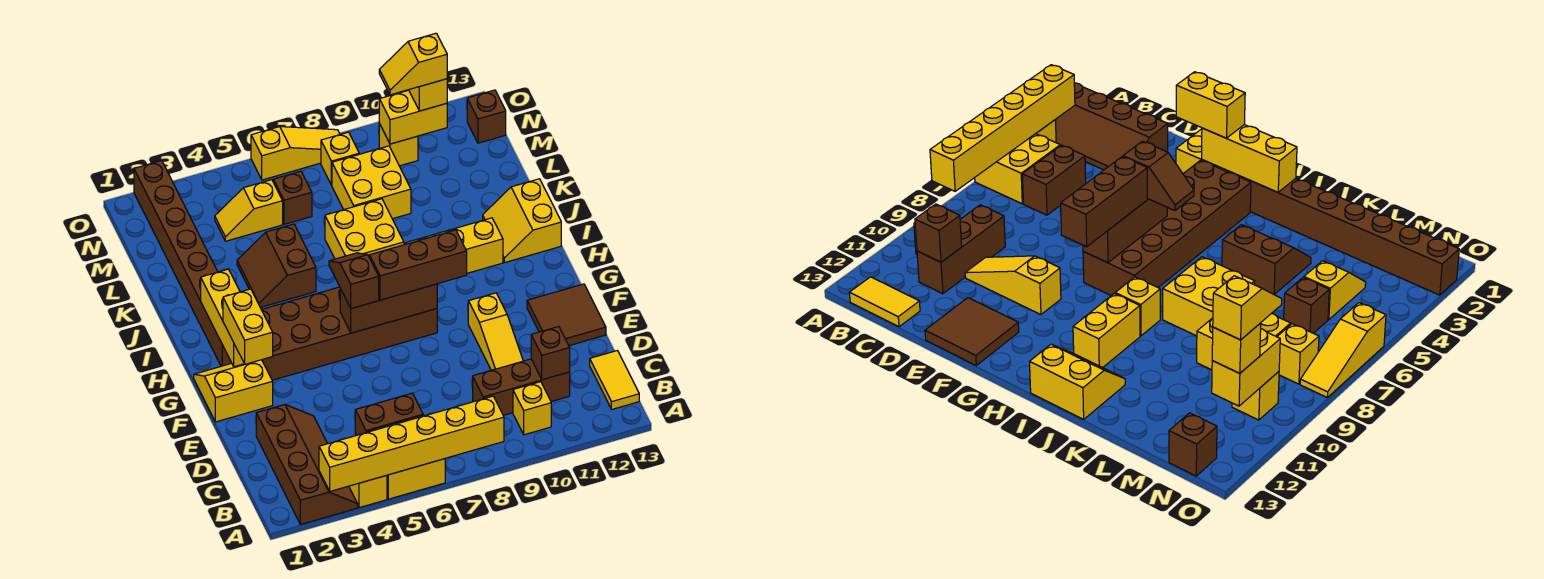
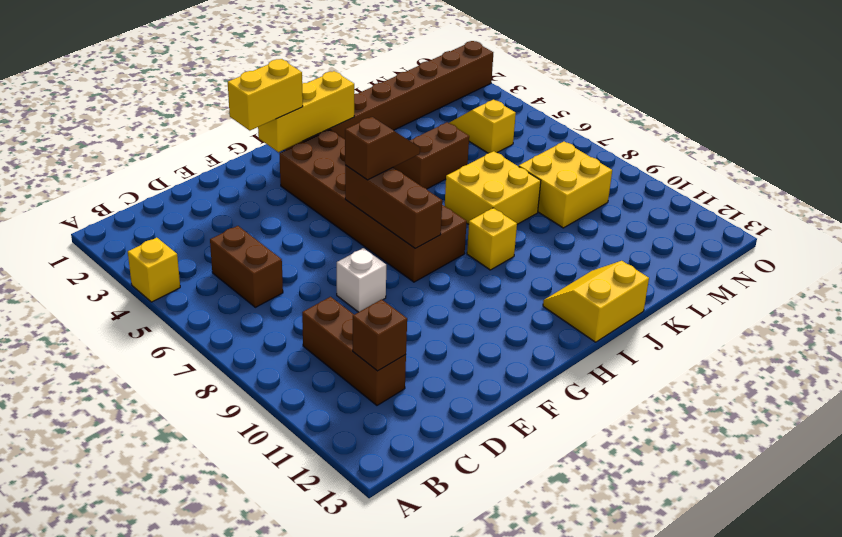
white 1x1 brick [337,248,386,312] -> none
none -> brown 2x4 slope [256,405,358,525]
none -> yellow 2x2 brick [367,415,445,499]
none -> yellow 1x1 brick [513,382,551,435]
none -> yellow 1x2 tile [590,351,639,409]

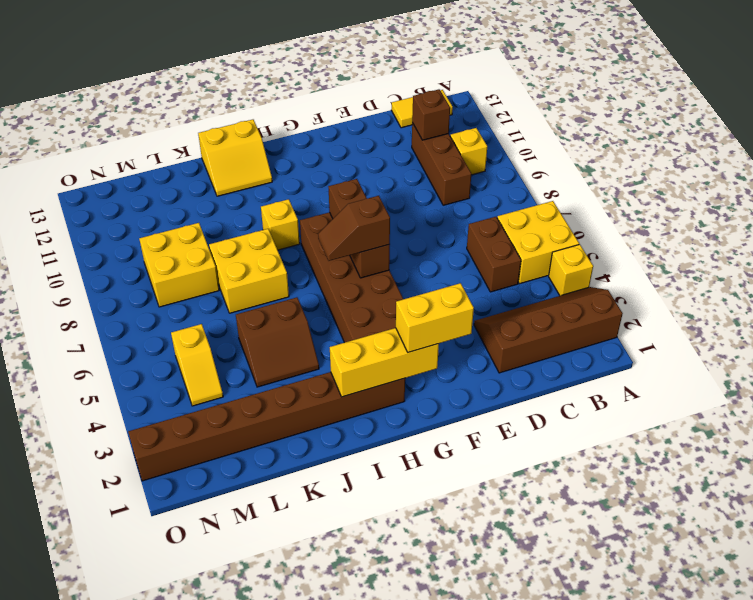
none -> yellow 1x3 slope [468,293,523,370]
none -> brown 2x2 tile [527,284,606,346]
none -> yellow 2x2 slope [194,360,273,422]
none -> yellow 1x2 brick [435,218,503,273]

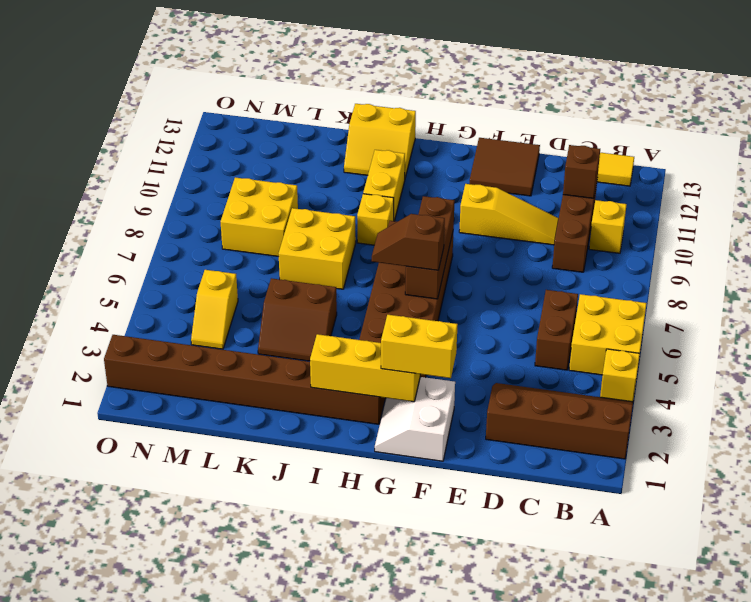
white 2x2 slope [375,377,455,461] -> yellow 2x2 slope [194,360,273,422]
none -> brown 1x1 brick [273,171,312,224]
none -> yellow 1x1 brick [321,132,359,185]
none -> yellow 1x1 brick [379,124,418,166]
none -> brown 1x1 brick [467,90,506,143]

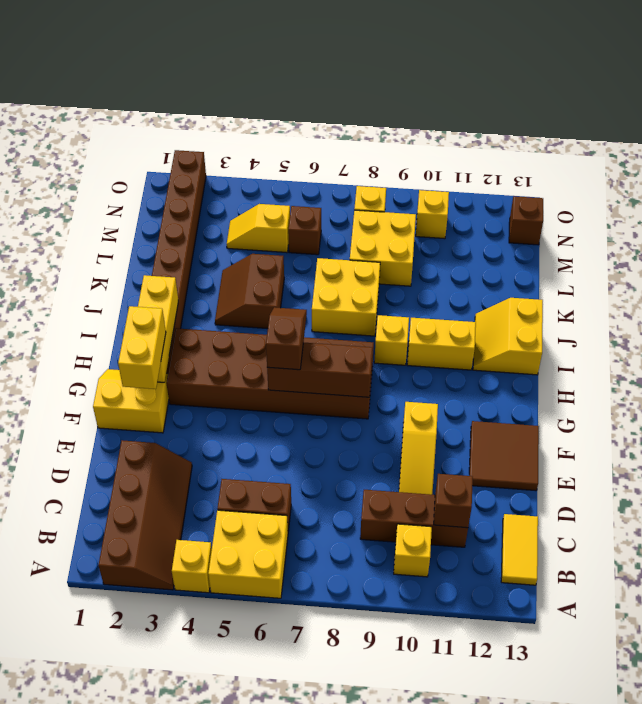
none -> yellow 1x3 slope [251,127,340,180]
none -> yellow 1x6 brick [319,396,504,491]
none -> yellow 1x2 brick [379,90,447,144]
none -> brown 1x3 brick [369,230,467,300]

